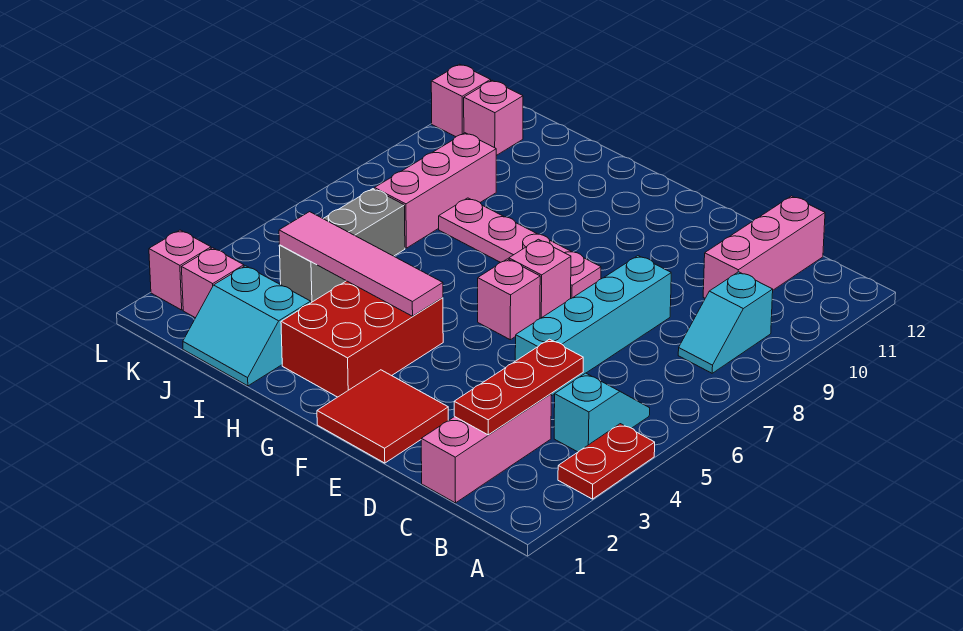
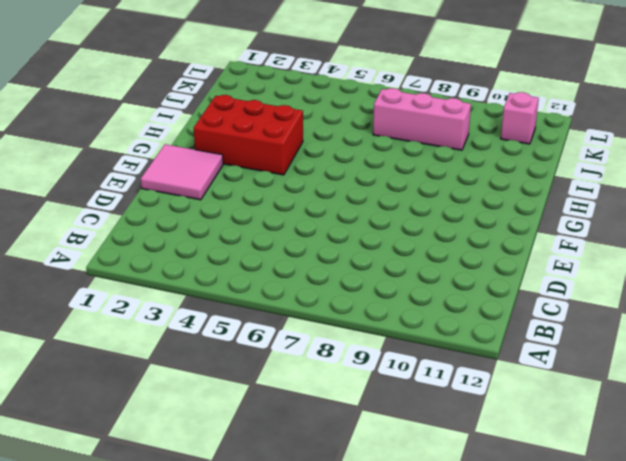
pink 2x2 tile [141,144,223,200] -> red 2x2 tile [317,370,448,463]
none -> red 1x2 plate [558,424,655,499]
none -> cyan 1x2 slope [554,373,650,452]
none -> cyan 1x2 slope [678,272,773,373]

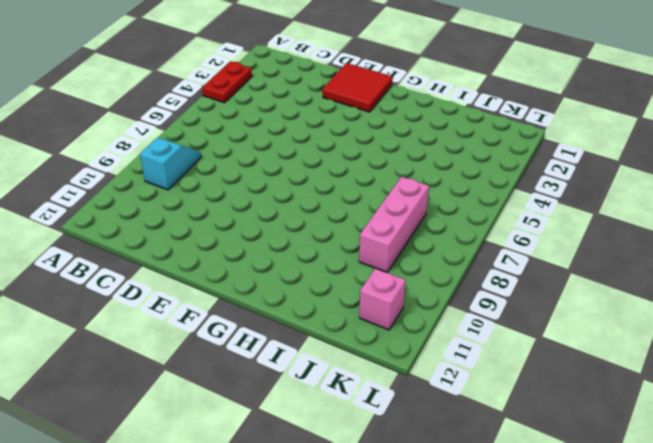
none -> cyan 1x2 slope [554,373,650,452]
none -> pink 1x3 brick [421,394,551,503]
none -> pink 1x3 brick [703,196,825,298]

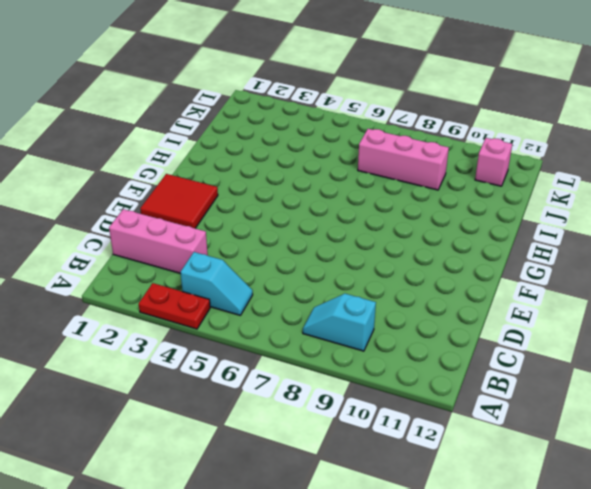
none -> pink 1x3 brick [703,196,825,298]
none -> cyan 1x4 brick [515,256,671,396]
none -> pink 1x1 brick [478,259,540,340]

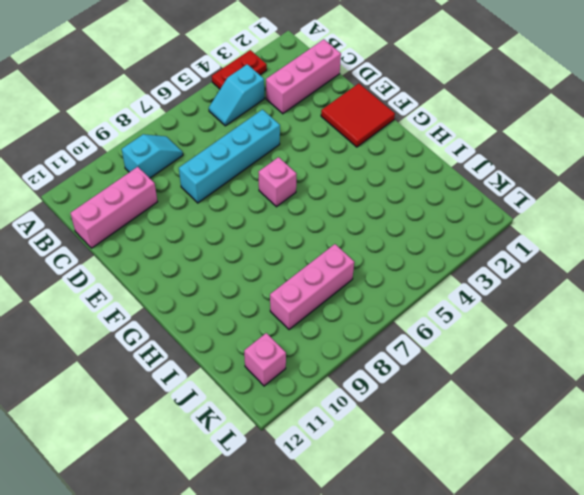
none -> pink 1x1 brick [509,239,571,318]
none -> pink 1x4 plate [439,198,601,298]
none -> red 2x3 brick [281,281,443,397]

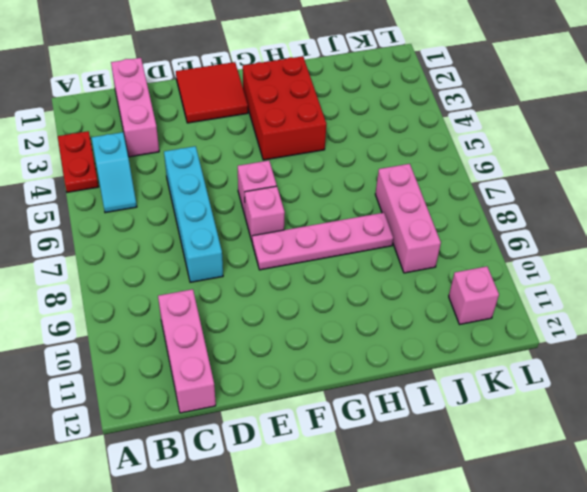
none -> cyan 1x2 slope [678,272,773,373]
none -> cyan 2x2 slope [183,266,311,386]
none -> grey 1x3 brick [279,189,405,303]

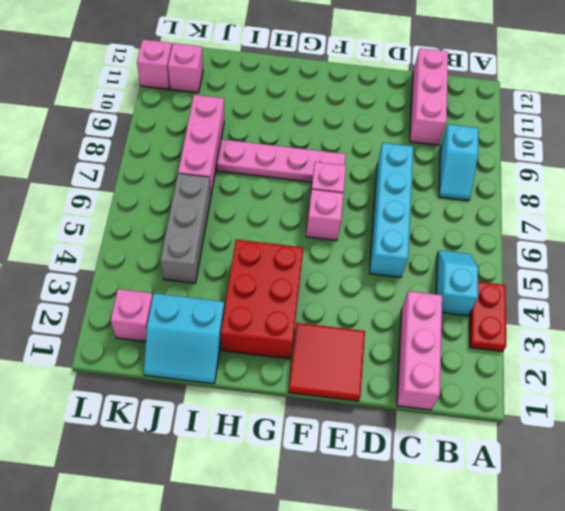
none -> pink 1x1 brick [149,230,211,310]
none -> red 1x3 plate [454,339,583,435]
none -> pink 1x4 tile [279,212,443,316]

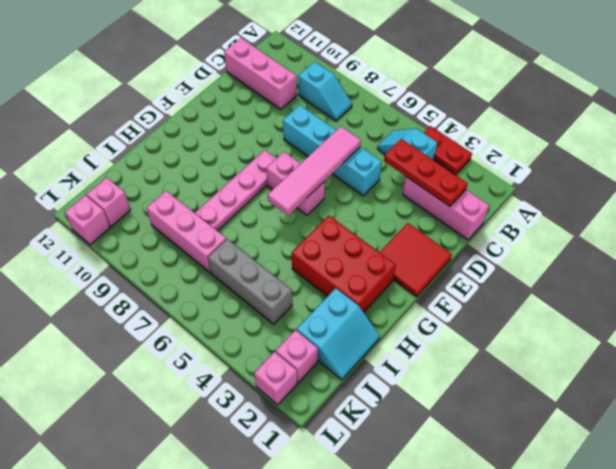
pink 1x4 tile [267,126,361,215] -> pink 1x4 tile moved to [279,212,443,316]

